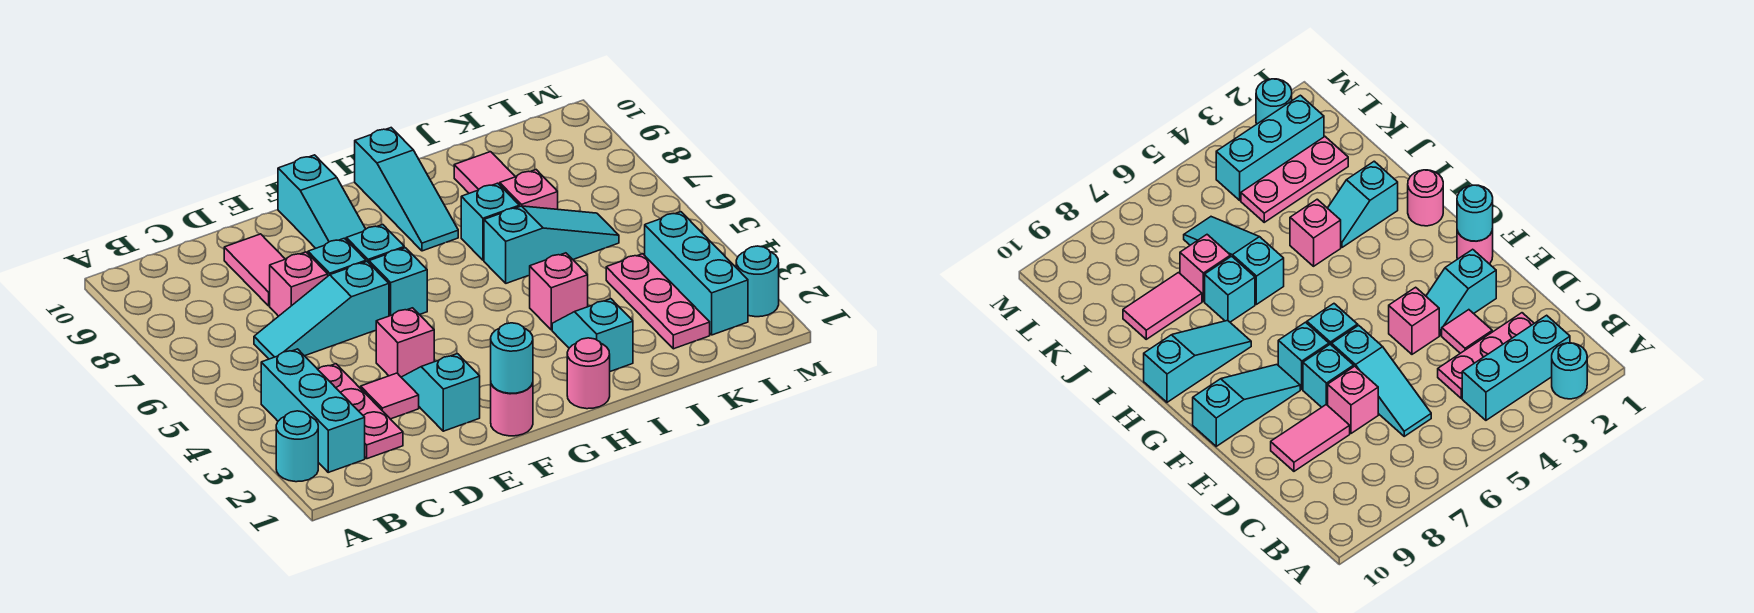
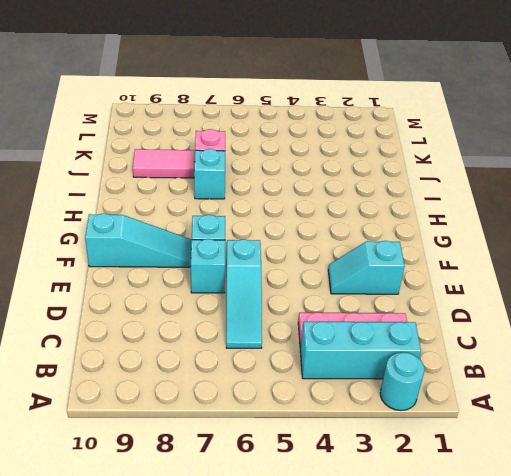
none -> pink 1x1 tile [360,373,419,419]
none -> pink 1x1 brick [270,252,328,316]
none -> pink 1x2 tile [224,234,285,306]

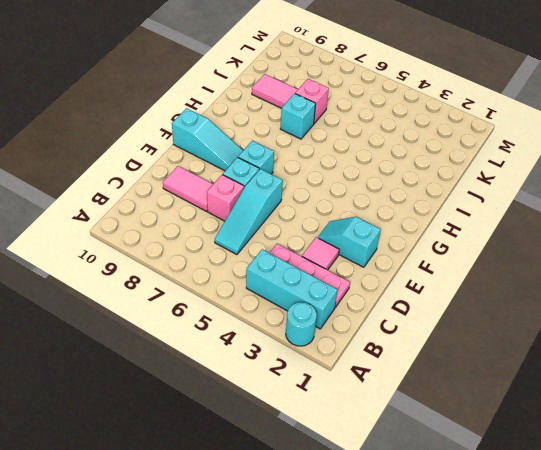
none -> pink 1x1 brick [376,308,434,377]
none -> pink 1x1 round brick [491,383,533,436]
none -> cyan 1x1 brick [369,248,427,316]

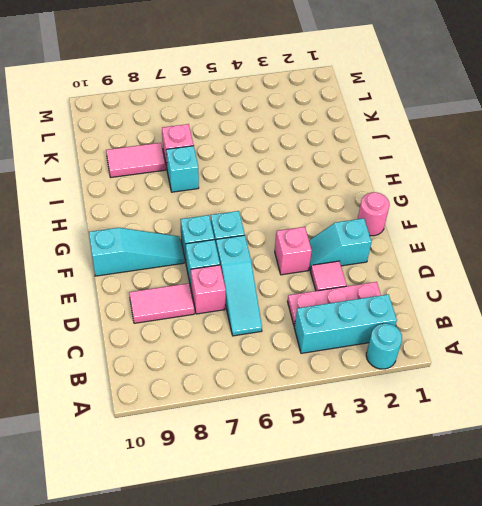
none -> pink 1x1 round brick [567,338,610,409]
none -> cyan 1x3 slope [355,128,458,251]
none -> cyan 1x2 slope [552,299,633,371]

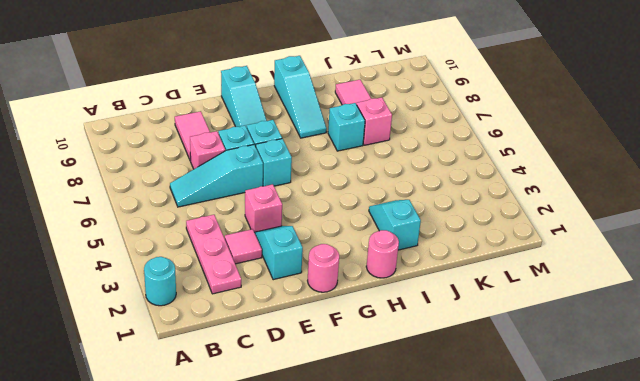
none -> cyan 1x3 brick [261,349,365,472]
none -> pink 1x1 brick [530,253,588,330]
none -> cyan 1x3 slope [484,206,619,283]

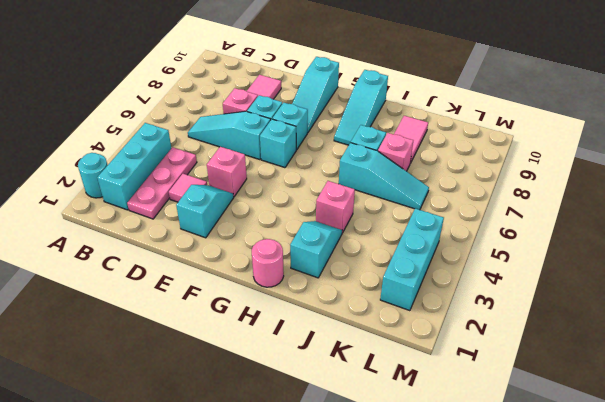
none -> pink 1x1 round brick [491,383,533,436]
none -> pink 1x3 plate [606,254,710,349]
none -> cyan 1x1 round brick [736,246,779,317]

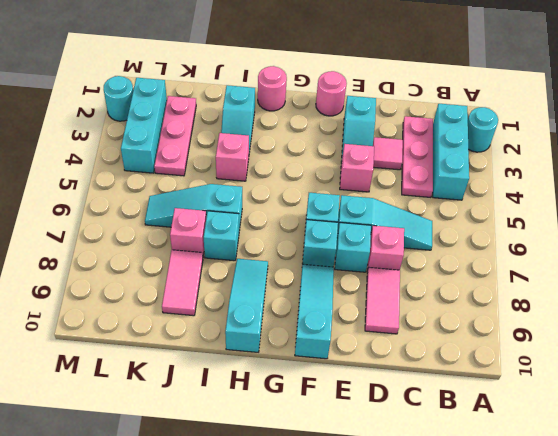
none -> cyan 1x1 round brick [491,323,533,393]

